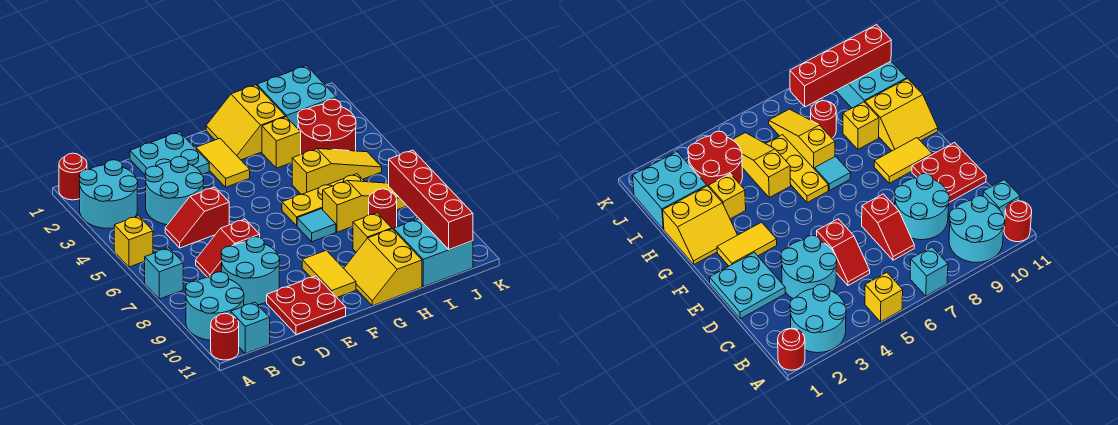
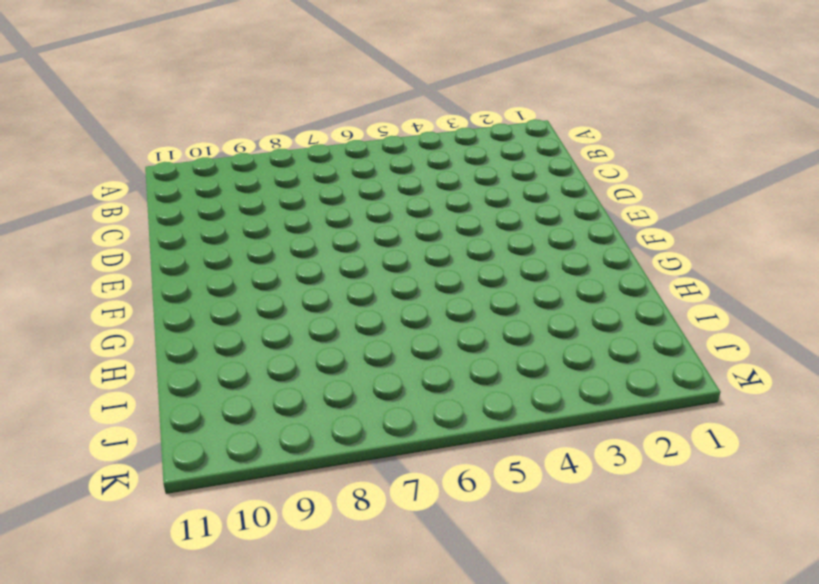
none -> red 1x1 round brick [59,153,87,200]
none -> cyan 2x2 round brick [79,160,138,228]
none -> yellow 1x1 brick [114,216,153,267]

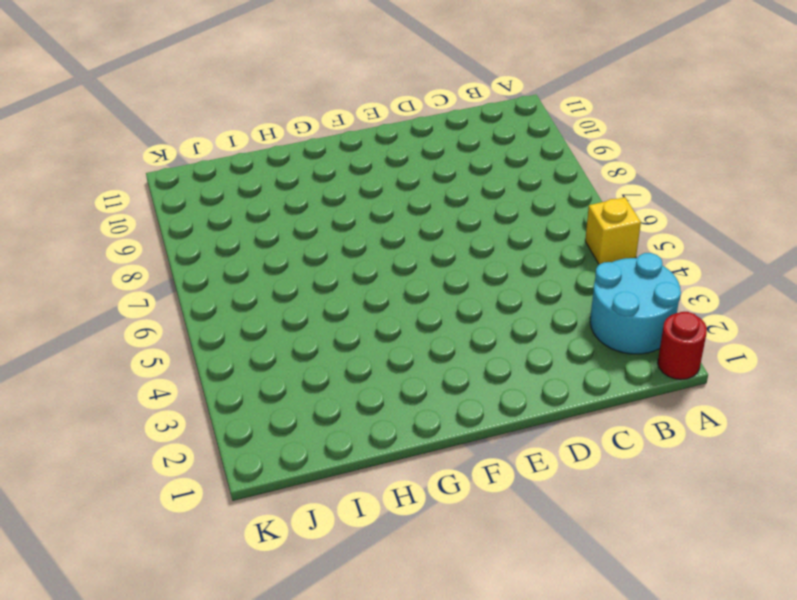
none -> cyan 1x1 brick [144,248,183,299]
none -> cyan 2x2 round brick [186,272,244,340]
none -> red 1x1 round brick [211,313,239,360]

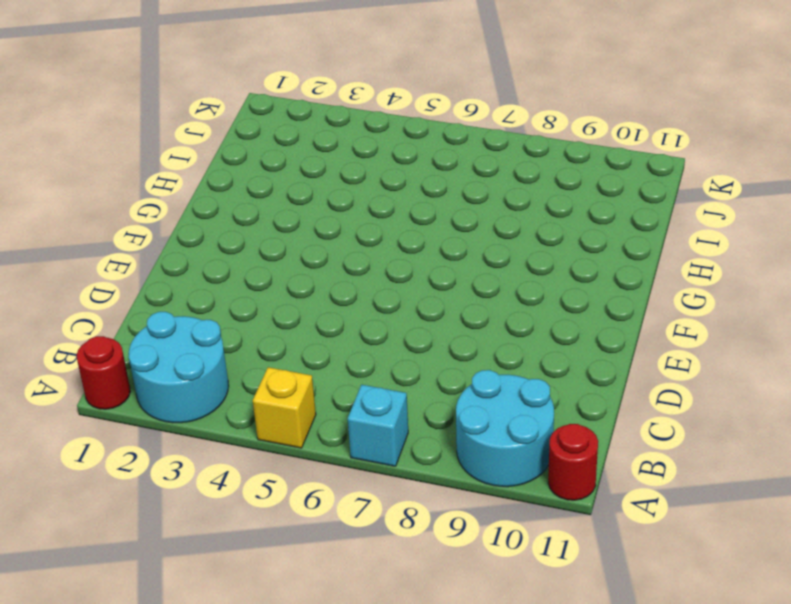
none -> cyan 1x1 brick [231,302,270,354]
none -> cyan 2x2 round brick [145,157,204,225]
none -> red 1x2 slope [165,187,229,248]

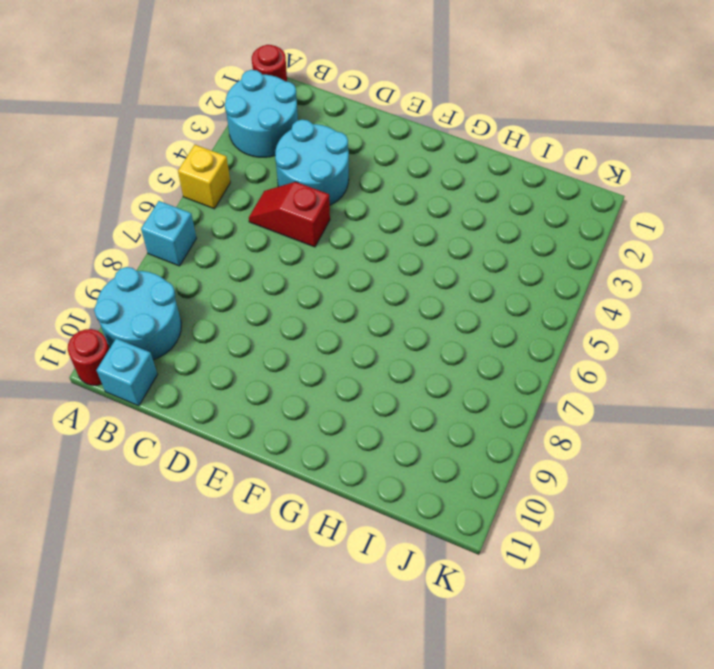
none -> red 1x2 slope [196,219,260,277]
none -> cyan 2x2 round brick [221,237,280,305]
none -> cyan 2x2 plate [130,132,209,175]

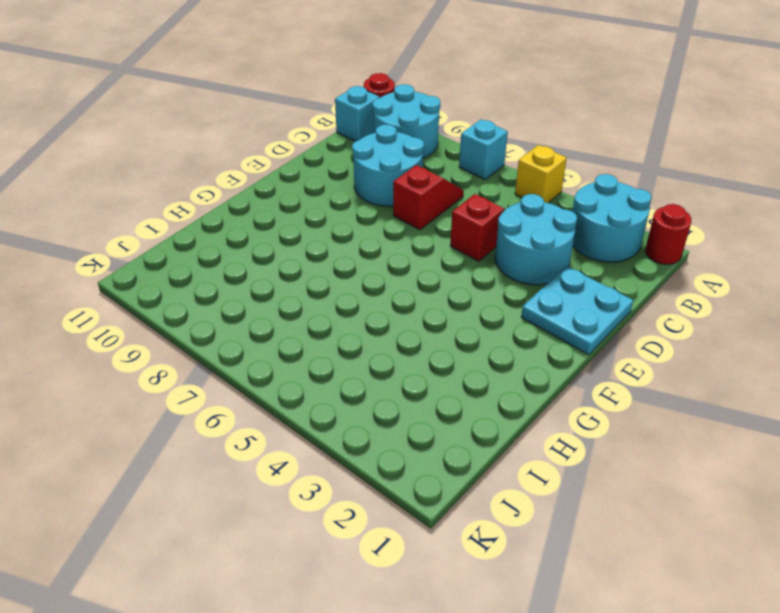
none -> red 2x2 plate [267,276,346,335]
none -> yellow 1x2 tile [196,138,250,187]
none -> yellow 1x2 tile [302,250,356,297]

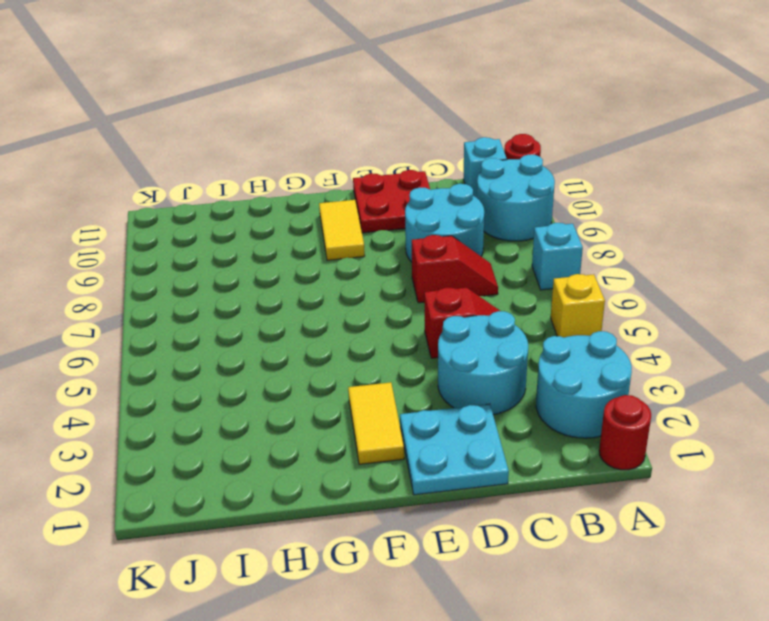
none -> yellow 2x2 slope [206,85,285,160]
none -> yellow 1x3 plate [282,174,365,226]
none -> cyan 1x1 tile [297,209,336,242]

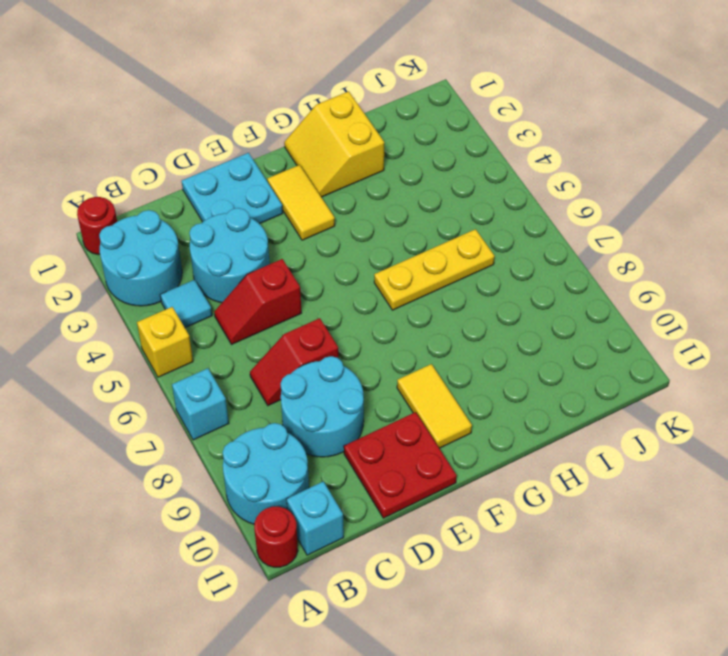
cyan 1x1 tile [160,280,212,328] -> cyan 1x1 tile moved to [297,209,336,242]
none -> yellow 2x2 slope [344,229,422,306]
none -> yellow 1x1 brick [262,117,301,168]
none -> yellow 1x3 slope [292,149,382,194]

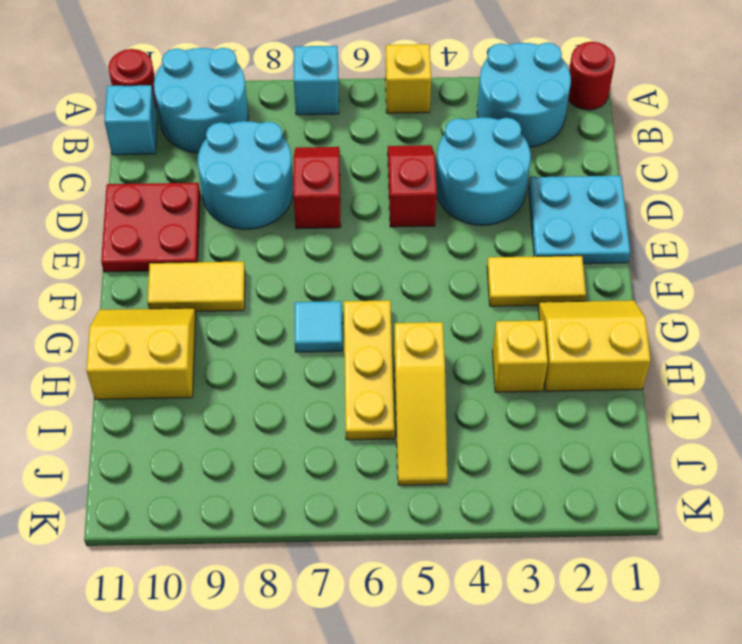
none -> yellow 1x3 slope [323,181,407,232]
none -> yellow 1x1 brick [353,213,392,252]
none -> cyan 2x2 brick [257,66,336,129]

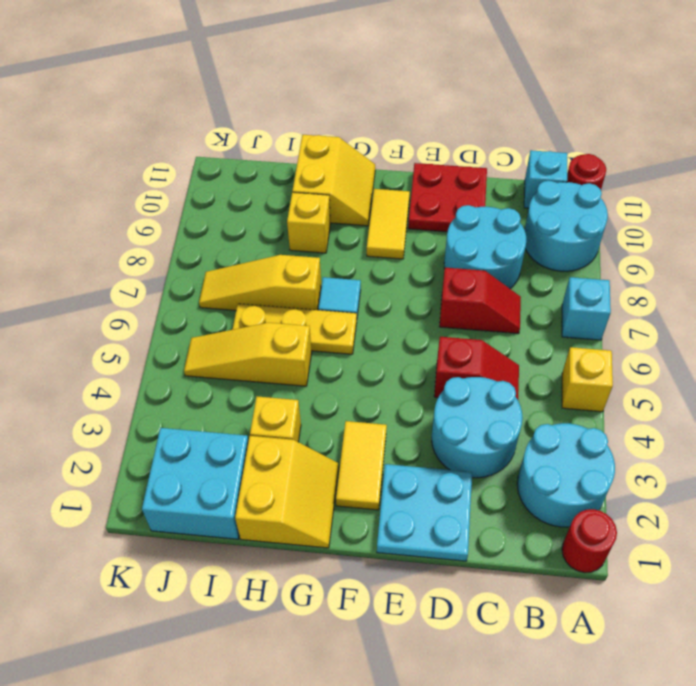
none -> red 2x2 round brick [298,99,356,154]
none -> red 1x1 round brick [369,189,397,230]
none -> cyan 2x2 brick [394,219,473,287]

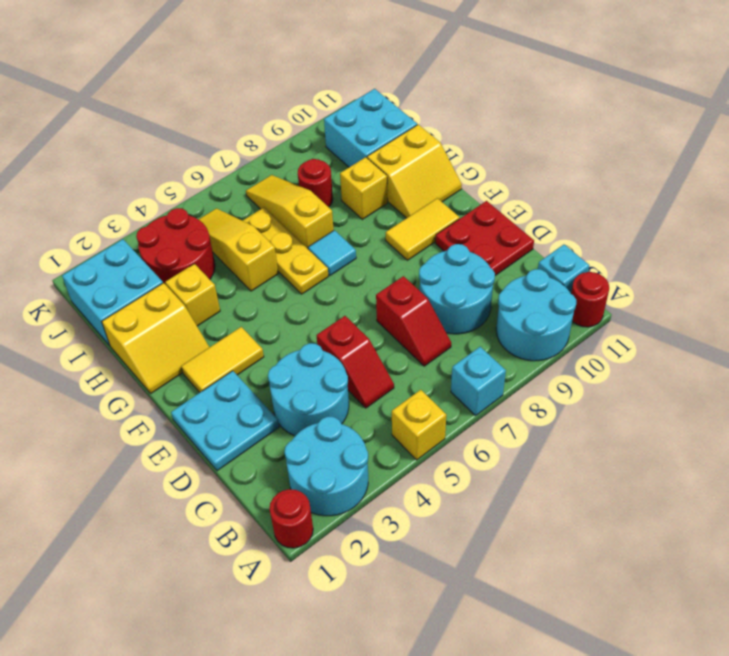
none -> red 1x4 brick [389,150,473,250]

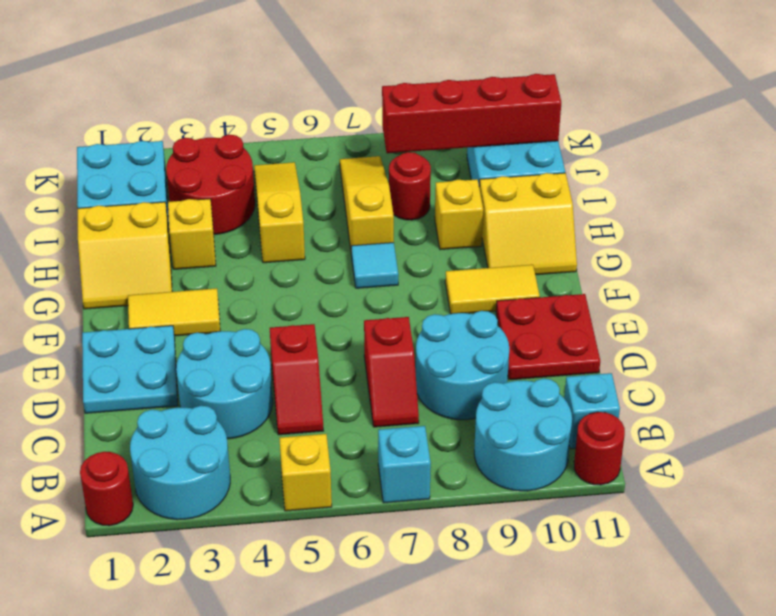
none -> yellow 1x3 plate [282,174,365,226]

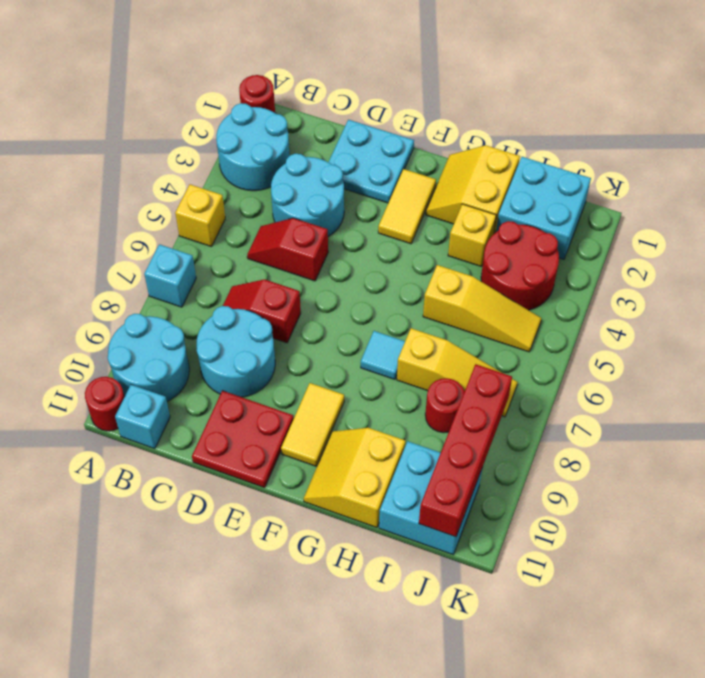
none -> yellow 1x3 plate [282,174,365,226]
none -> yellow 1x1 brick [353,213,392,252]

